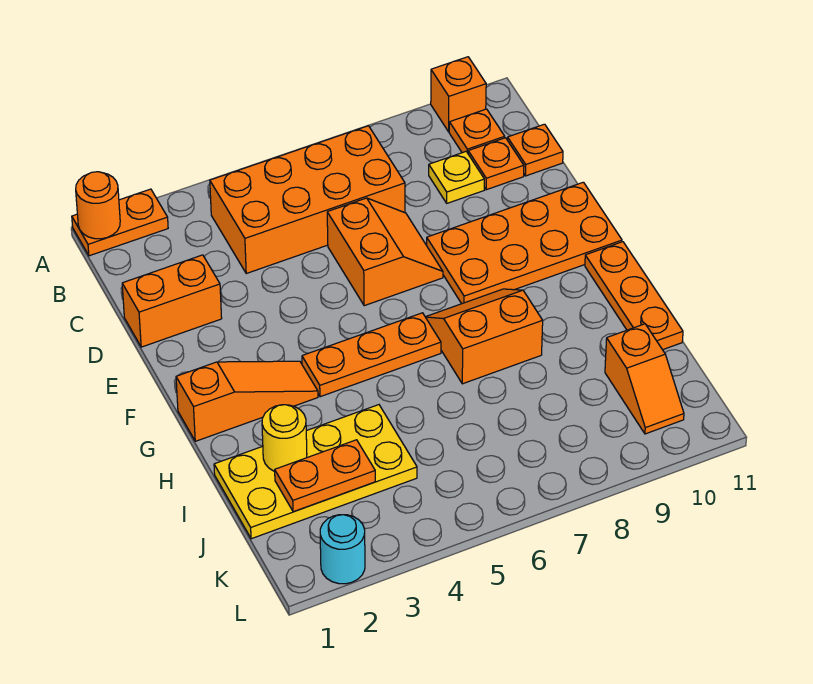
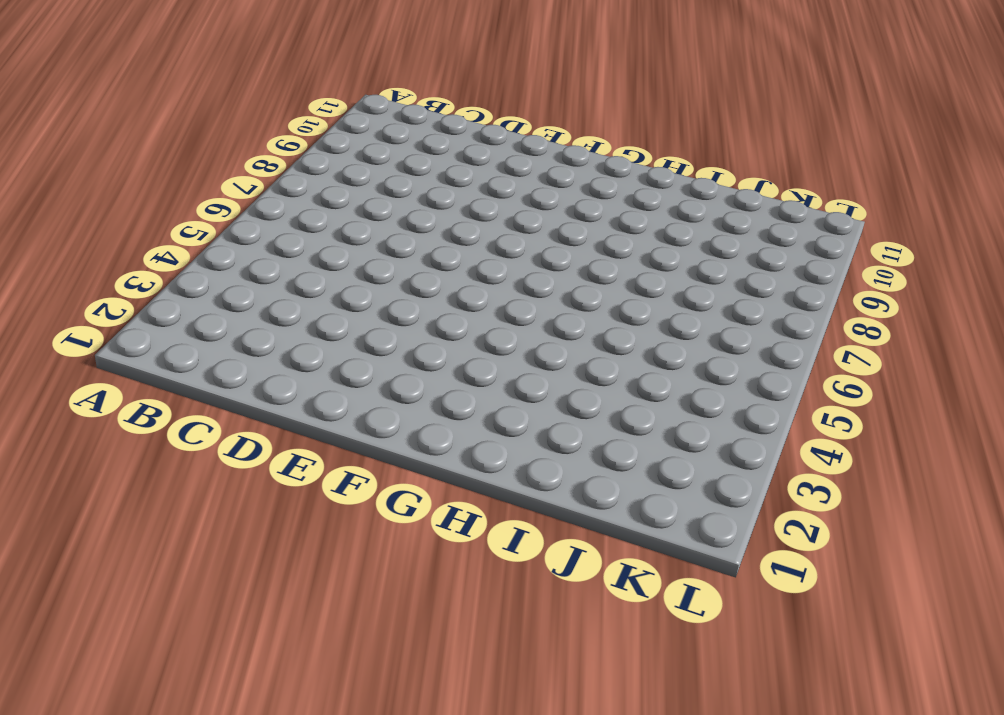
none -> orange 1x2 plate [72,189,168,256]
none -> orange 1x1 brick [431,57,486,132]
none -> orange 2x4 brick [210,126,405,273]

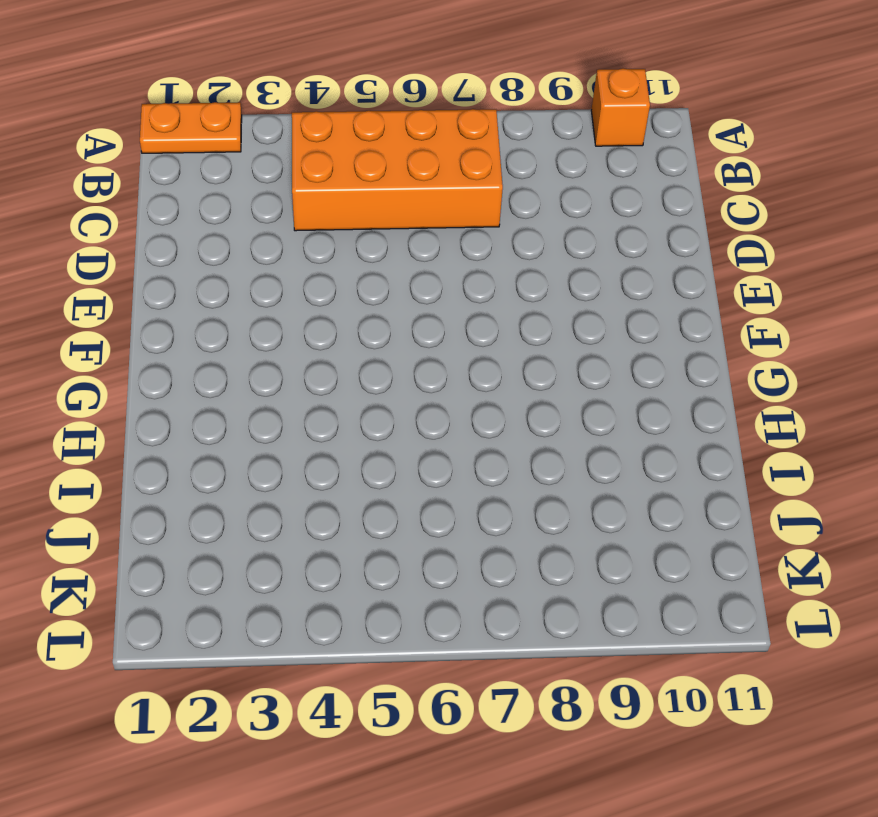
none -> orange 1x1 plate [449,109,505,153]
none -> yellow 1x1 plate [429,152,484,203]
none -> orange 1x1 plate [468,138,524,190]

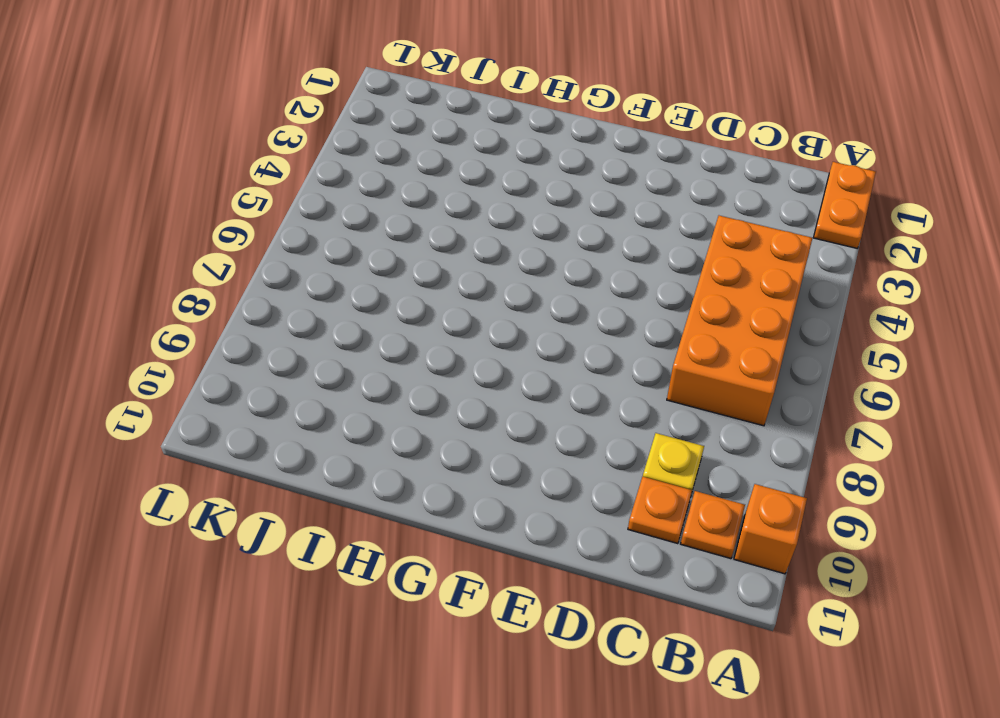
none -> orange 1x1 plate [507,124,563,176]
none -> orange 1x2 brick [122,255,222,347]
none -> orange 2x2 slope [327,198,443,306]

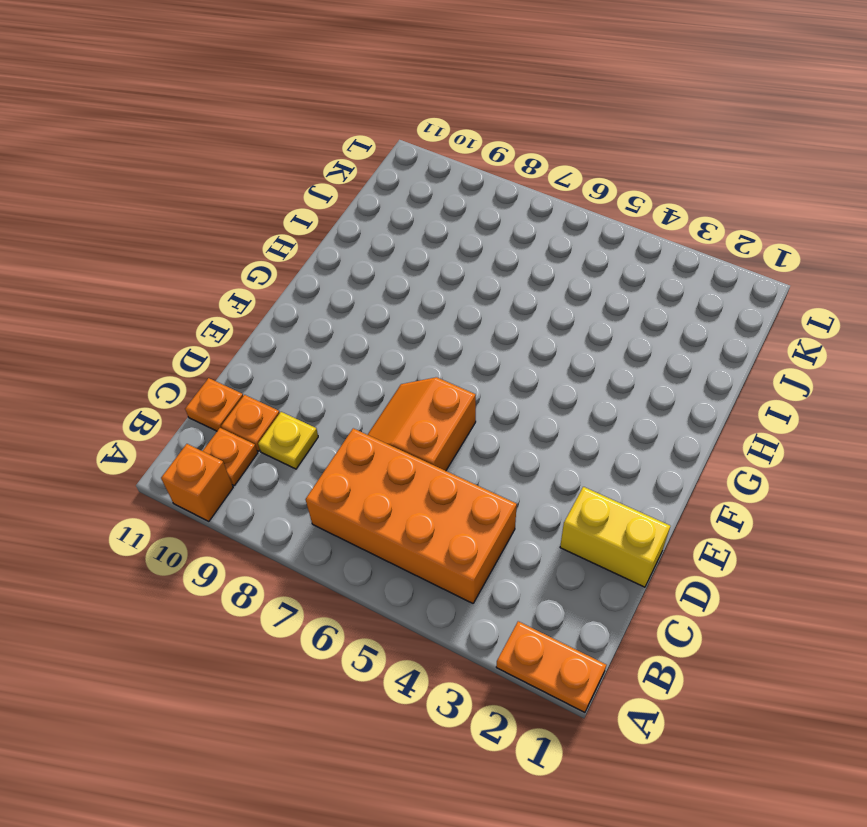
yellow 1x2 brick [560,487,670,587] -> orange 1x2 brick [122,255,222,347]
none -> orange 2x4 plate [427,182,622,304]
none -> orange 1x3 slope [176,361,318,441]
none -> orange 1x3 plate [302,313,441,397]

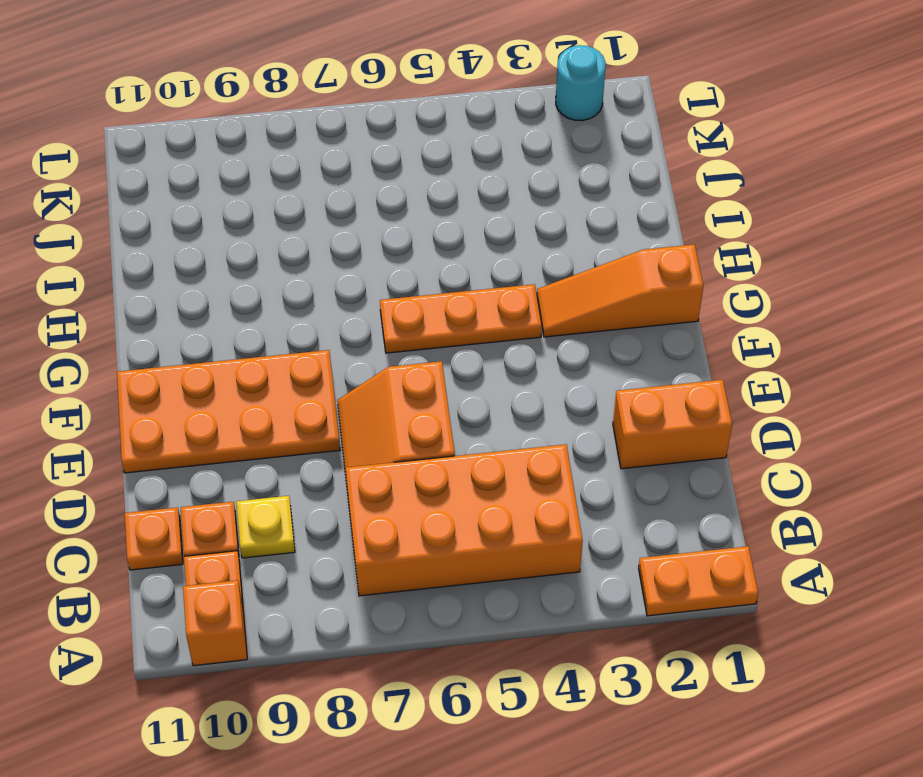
none -> orange 2x2 slope [426,289,543,384]
none -> orange 1x3 plate [585,242,683,350]
none -> yellow 2x4 plate [214,405,417,539]

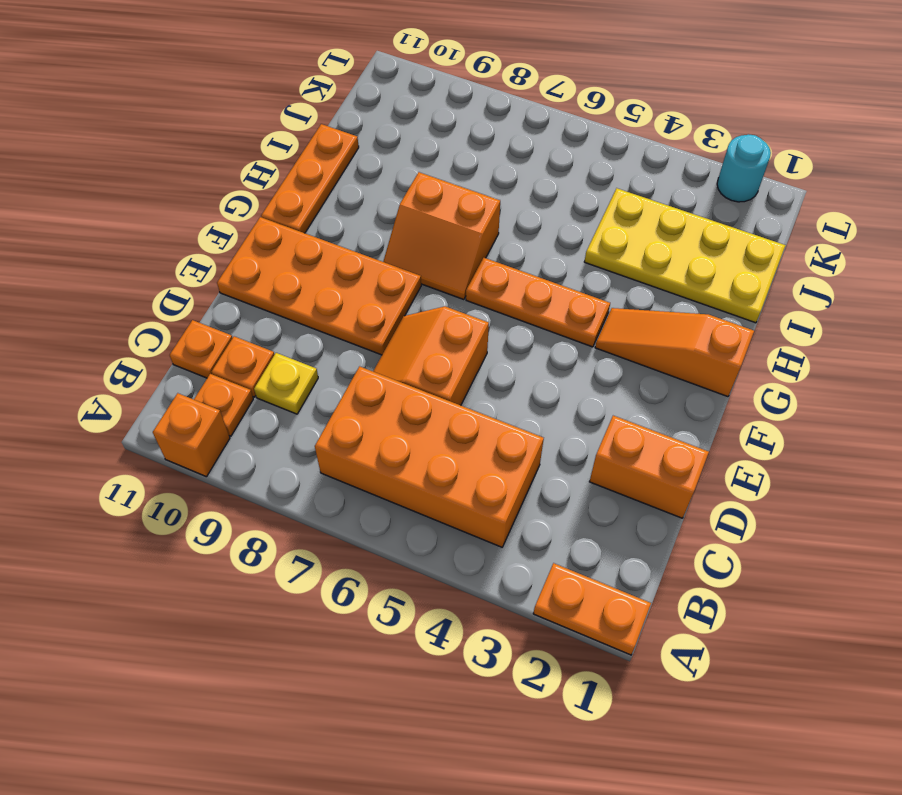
none -> orange 1x2 slope [605,324,684,434]
none -> orange 1x1 round brick [76,172,120,239]
none -> yellow 1x1 round brick [262,405,307,471]

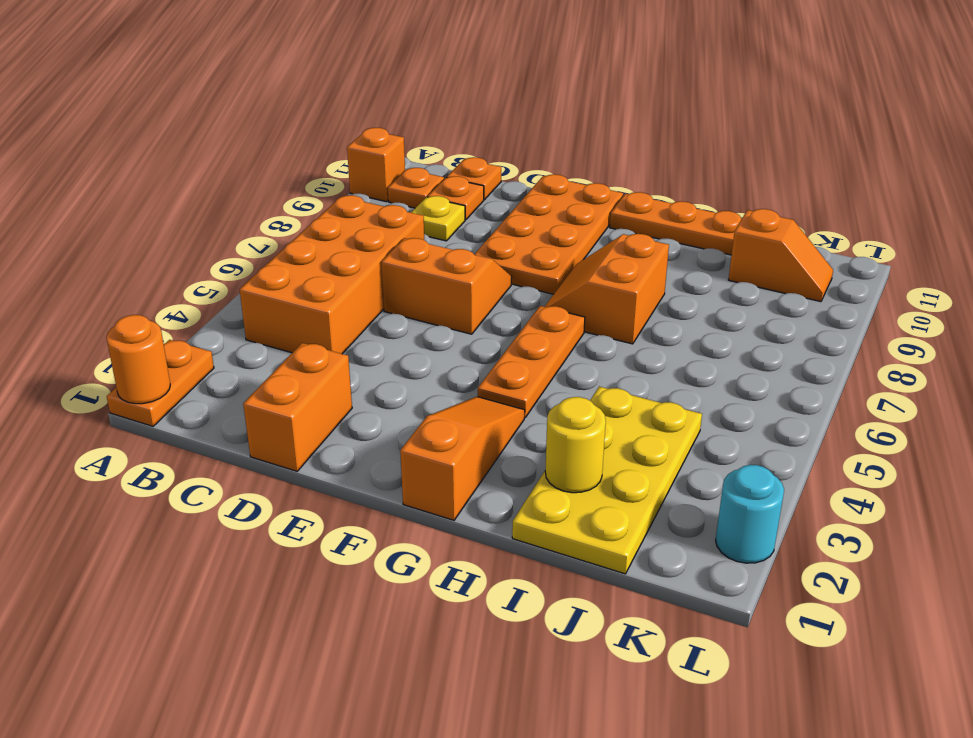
none -> orange 1x2 plate [275,440,375,512]

